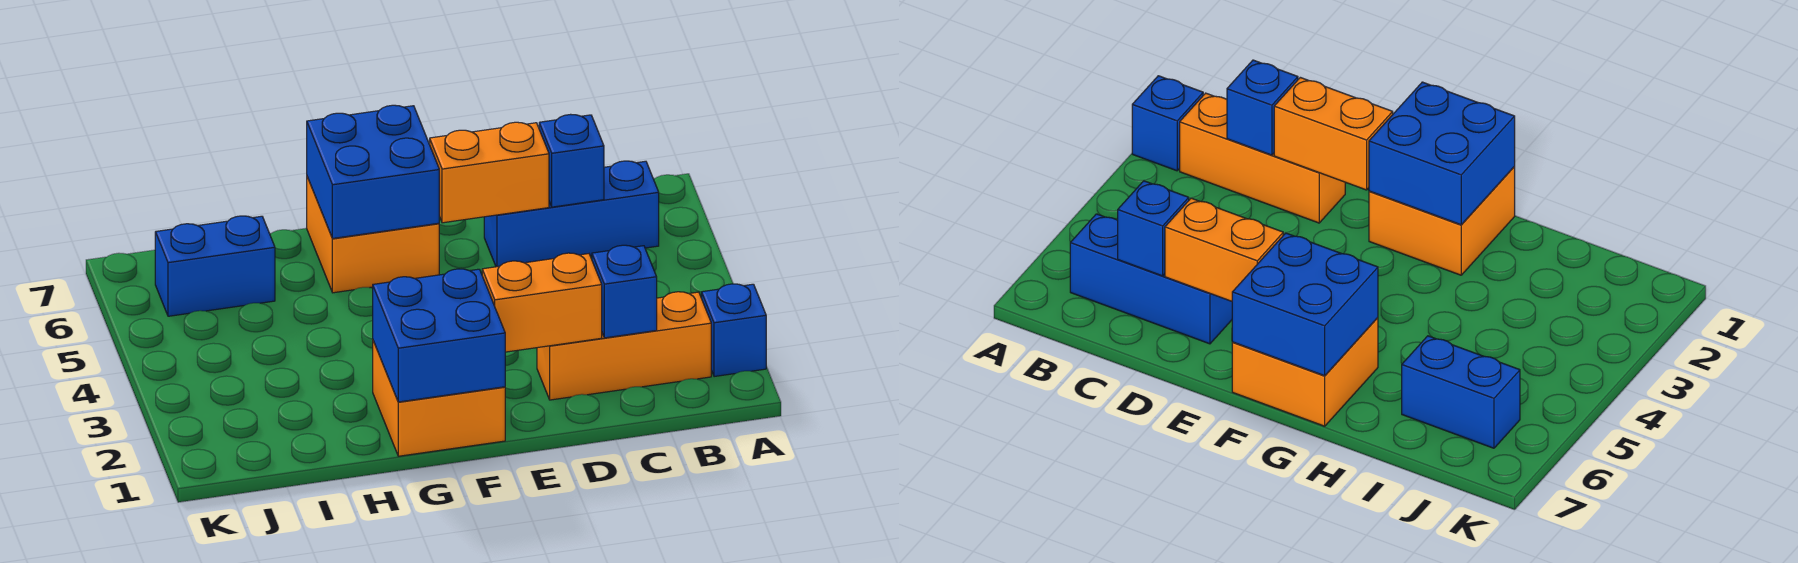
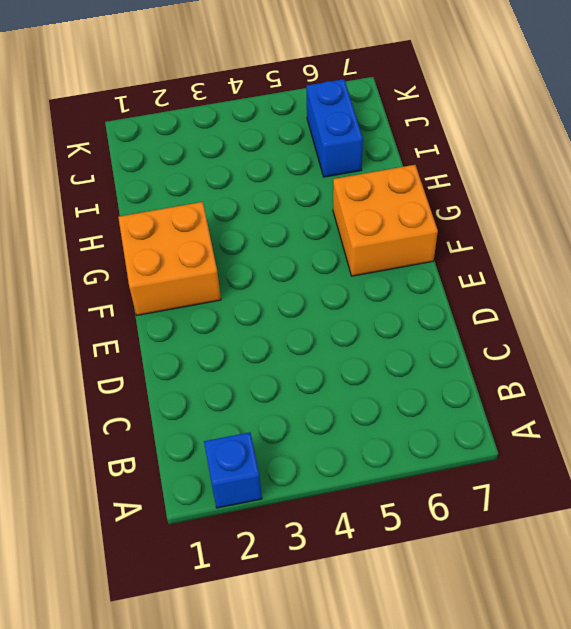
none -> orange 1x3 brick [537,292,711,400]
none -> blue 1x3 brick [484,161,659,267]
none -> blue 1x1 brick [592,245,657,338]

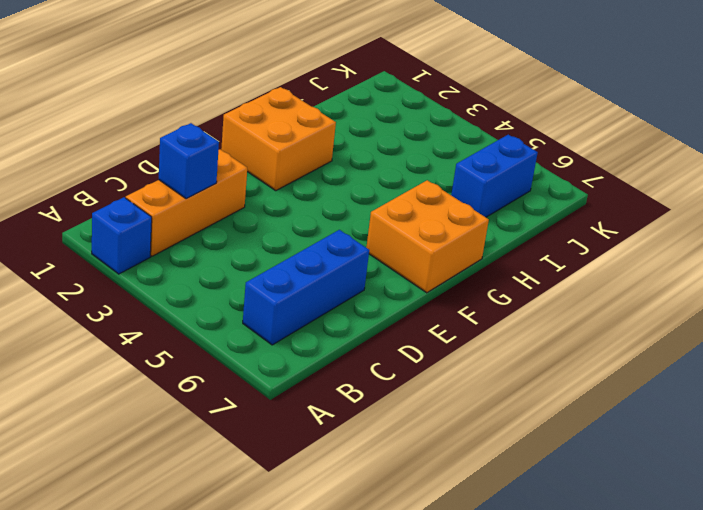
none -> blue 1x1 brick [539,114,604,207]
none -> orange 1x2 brick [482,253,602,352]
none -> orange 1x2 brick [430,122,549,223]

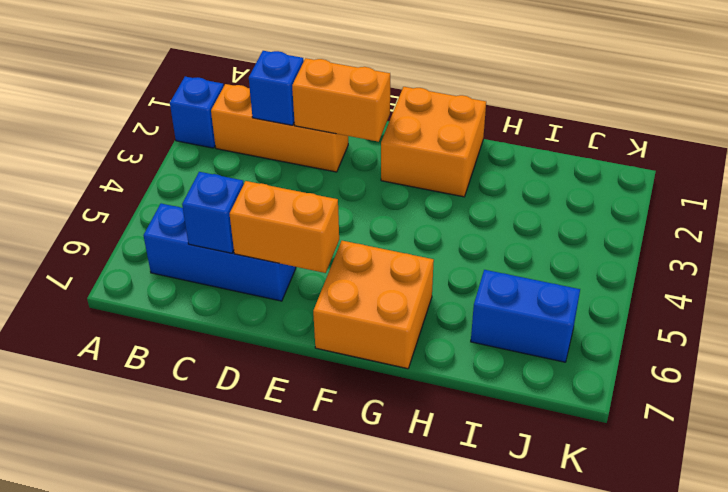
none -> blue 2x2 brick [373,269,505,402]
none -> blue 2x2 brick [307,105,439,239]

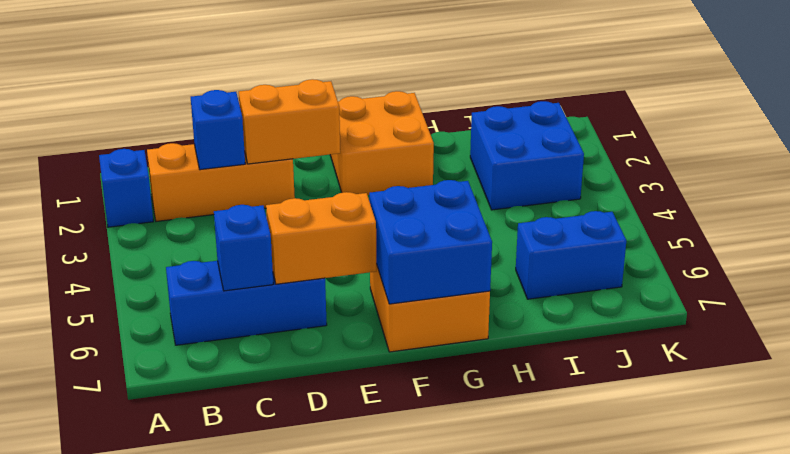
blue 2x2 brick [470,101,584,210] -> blue 2x2 brick moved to [373,269,505,402]

